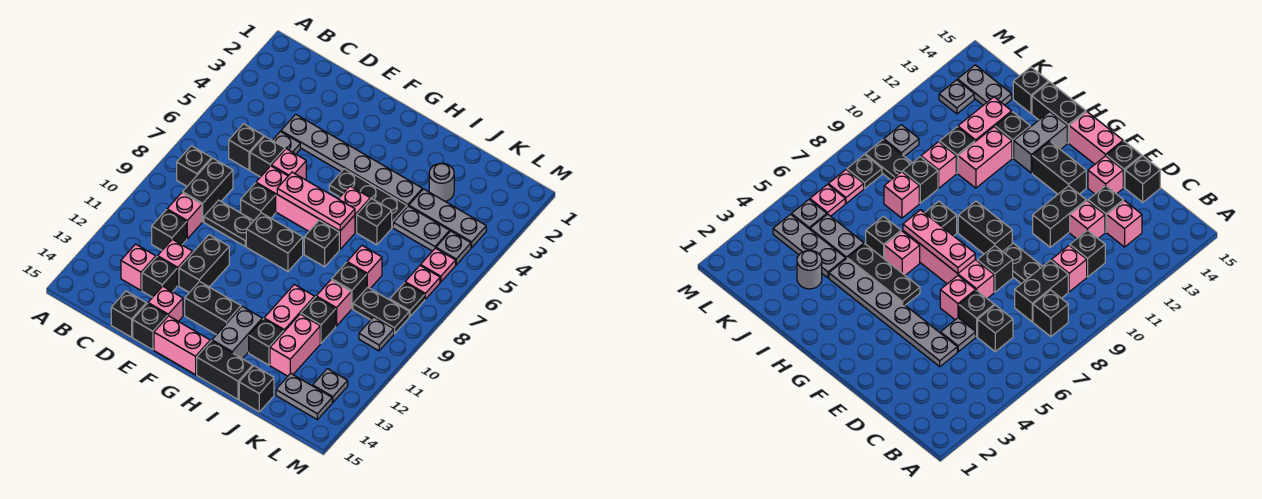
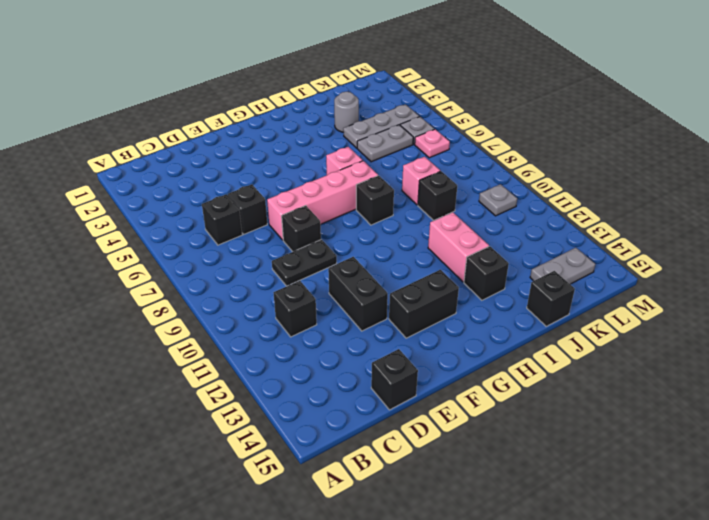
none -> black 1x1 brick [177,146,212,186]
none -> black 1x2 brick [183,158,233,222]
none -> pink 1x1 brick [167,193,202,239]
none -> pink 1x1 brick [121,244,156,290]

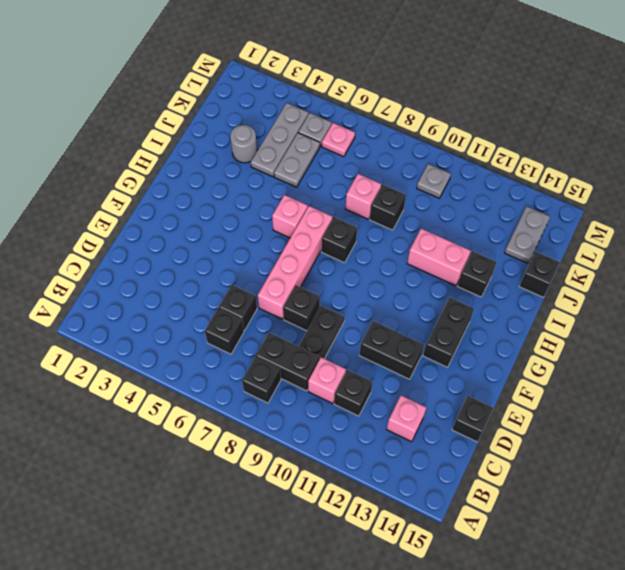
none -> grey 1x6 plate [281,114,422,207]
none -> grey 1x1 plate [272,132,300,154]
none -> pink 1x1 brick [158,239,193,286]
none -> black 1x1 brick [142,257,177,297]

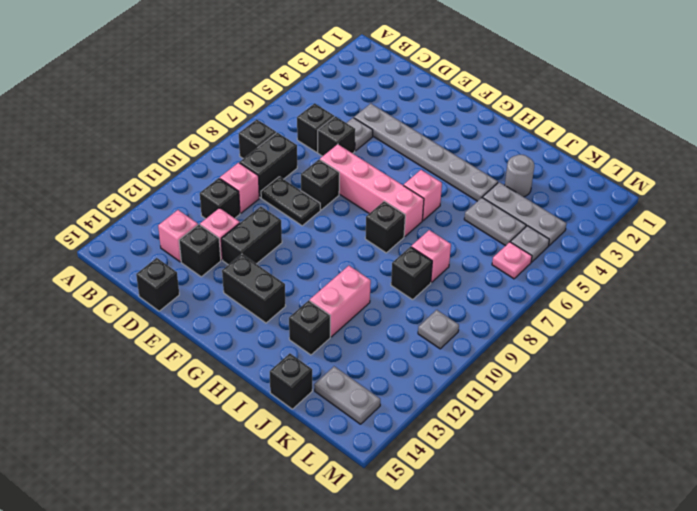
none -> pink 1x1 brick [271,149,306,180]
none -> pink 1x1 brick [148,286,183,321]
none -> black 1x1 brick [133,303,168,350]
none -> black 1x2 brick [246,213,303,271]

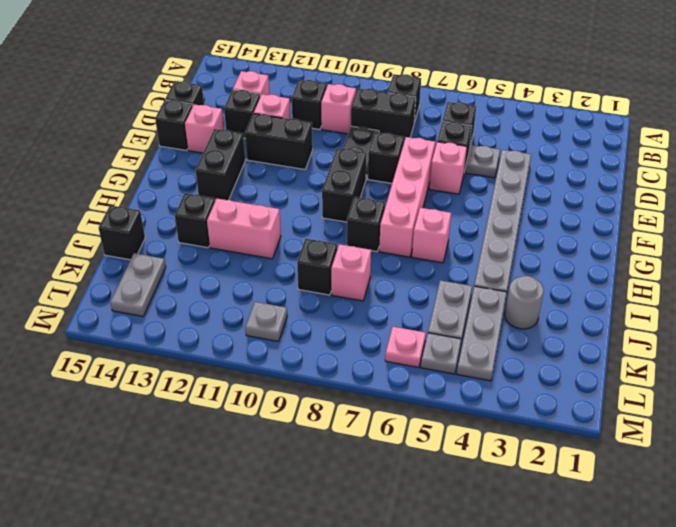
none -> pink 1x2 brick [154,316,210,375]
none -> black 1x3 plate [329,169,407,227]
none -> grey 1x2 brick [212,307,262,359]
none -> black 1x2 brick [197,341,253,399]

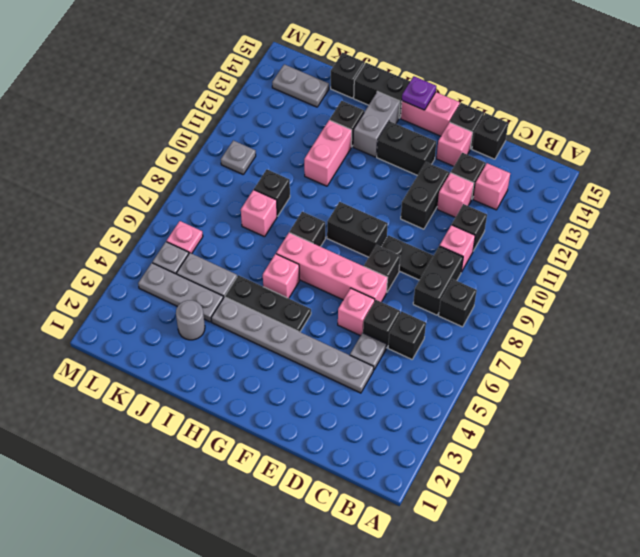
purple 1x1 plate [402,76,436,110] -> none
none -> black 1x1 brick [357,199,392,245]
none -> pink 1x1 brick [316,280,351,326]
none -> black 1x1 brick [301,297,336,343]
none -> pink 1x2 brick [270,314,320,376]

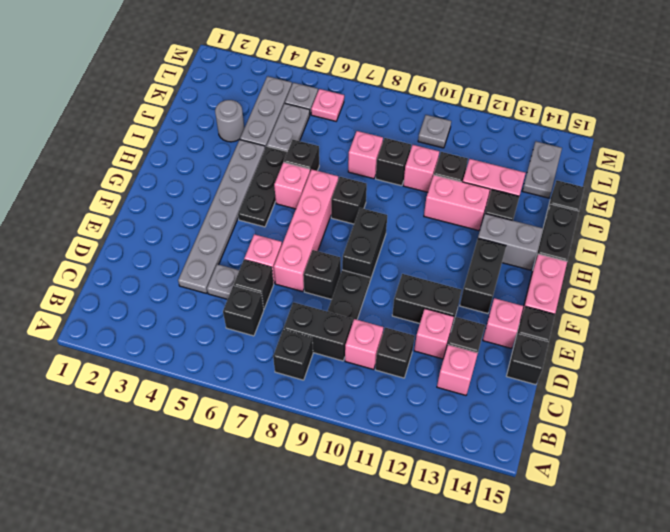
none -> black 1x2 plate [353,287,409,334]
none -> pink 1x1 plate [405,266,440,299]
none -> black 1x1 plate [390,283,425,316]
none -> grey 1x1 plate [313,369,348,402]

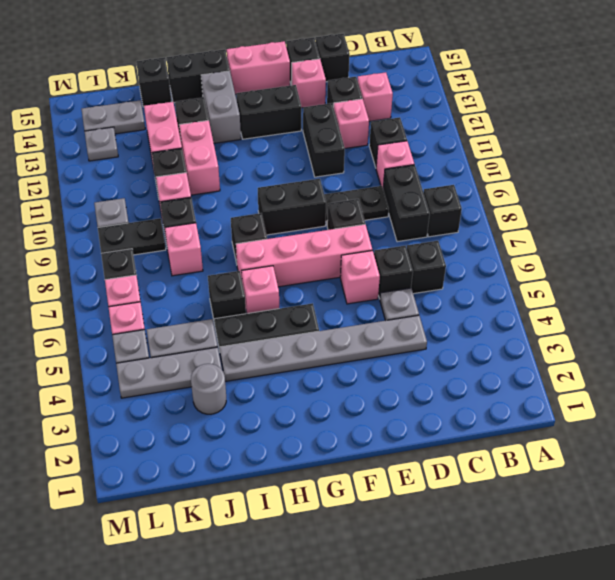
none -> pink 1x3 plate [277,172,355,231]

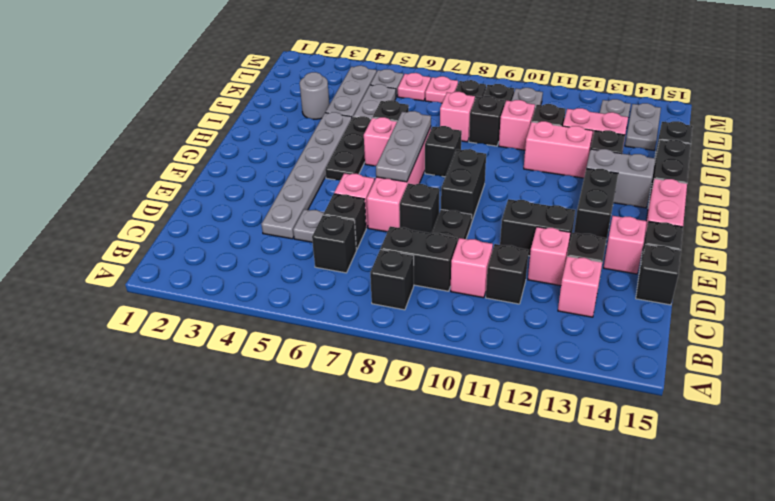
grey 1x3 plate [376,111,431,182] -> pink 1x3 plate [277,172,355,231]

